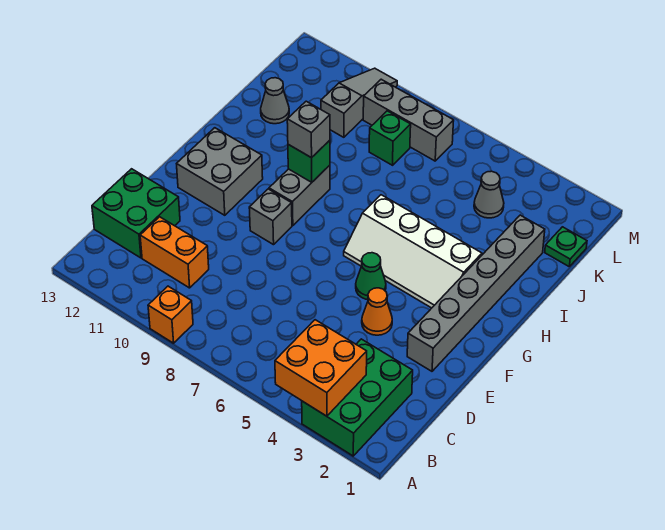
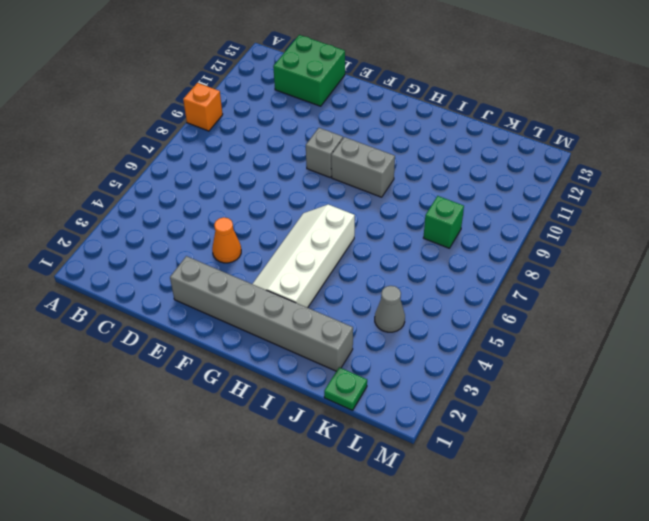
none -> green 2x3 brick [302,339,413,456]
none -> orange 1x2 brick [140,217,209,288]
none -> green 1x1 cone [356,253,386,300]

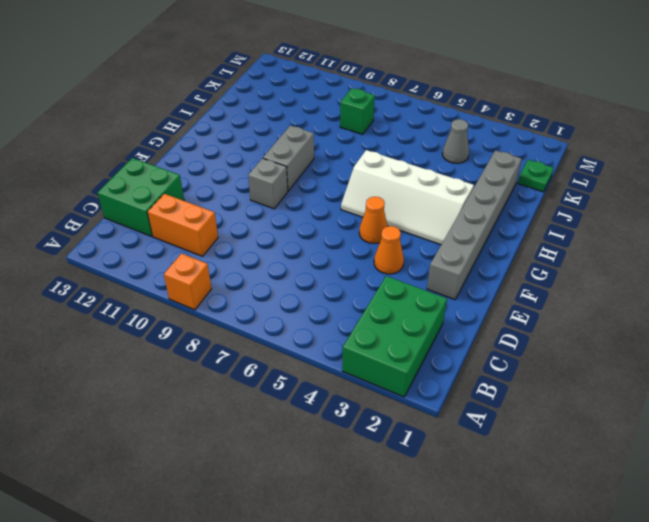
orange 1x1 cone [359,197,388,243] -> green 1x1 cone [356,253,386,300]
none -> grey 2x2 brick [177,128,263,215]
none -> grey 1x1 cone [261,78,289,124]
none -> grey 1x3 slope [321,68,397,137]

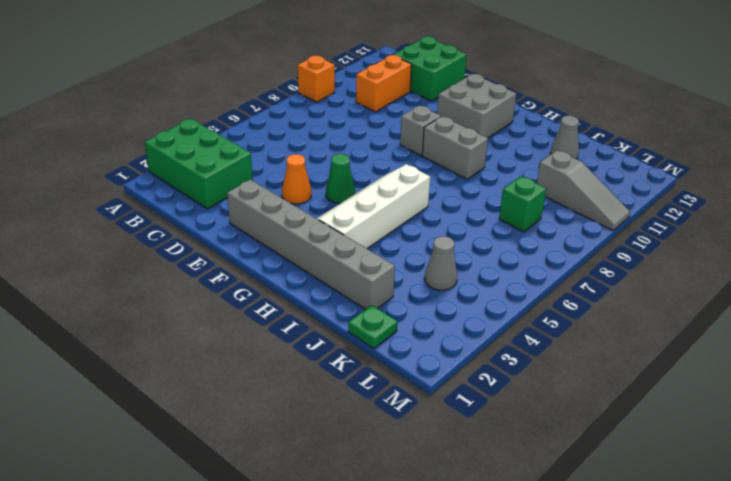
none -> grey 1x3 brick [363,79,454,161]
none -> orange 2x2 brick [275,320,367,416]
none -> green 1x1 brick [288,140,330,182]

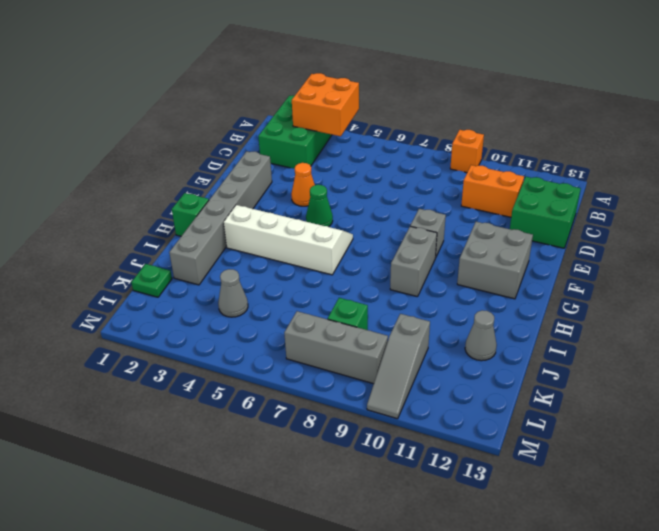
green 1x1 brick [172,193,209,236] -> green 1x1 brick moved to [288,140,330,182]
none -> grey 1x1 brick [287,101,330,158]

